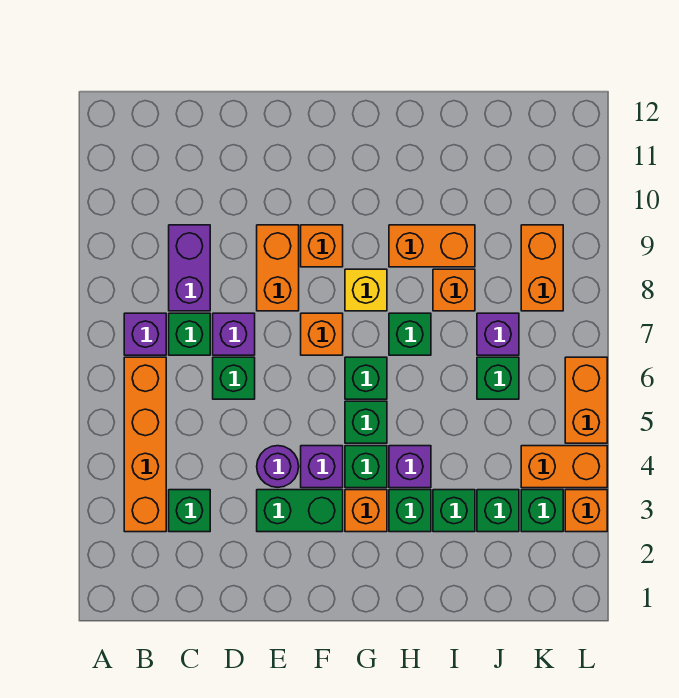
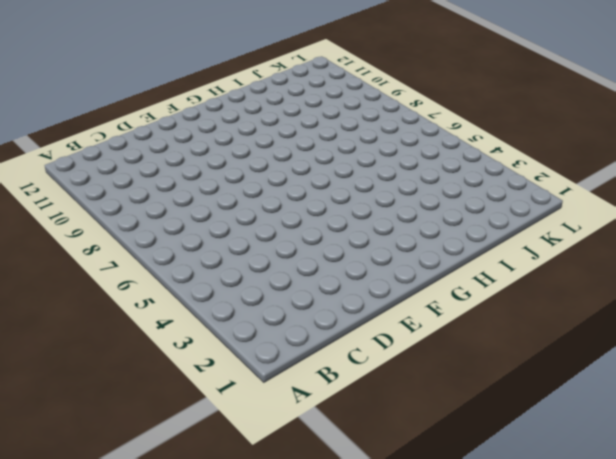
none -> orange 1x4 brick [124,357,166,532]
none -> purple 1x1 brick [124,313,166,355]
none -> green 1x1 brick [169,490,210,532]
none -> green 1x1 brick [169,313,210,355]

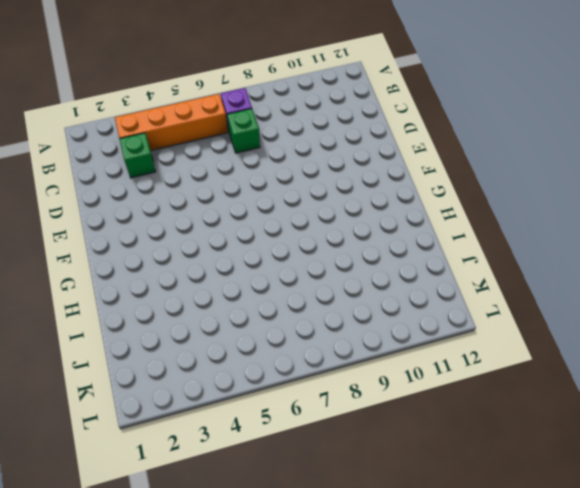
none -> purple 1x2 brick [169,225,210,311]
none -> green 1x1 brick [213,357,255,399]
none -> purple 1x1 brick [213,313,255,355]
none -> green 1x2 brick [257,490,343,532]

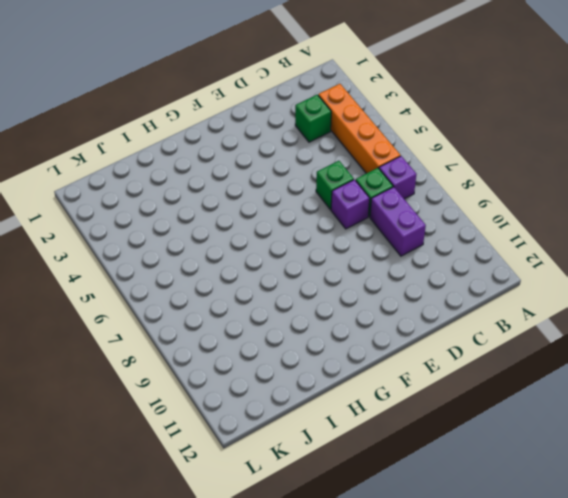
none -> green 1x2 brick [257,490,343,532]
none -> purple 1x1 round brick [257,446,299,487]
none -> orange 1x2 brick [257,225,299,311]
none -> purple 1x1 brick [301,446,343,488]

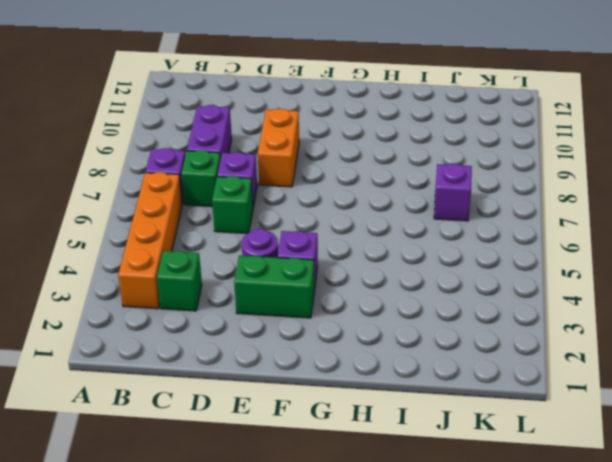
none -> orange 1x1 brick [301,313,343,355]
none -> orange 1x1 brick [301,225,343,267]
none -> orange 1x1 brick [345,490,387,532]
none -> green 1x1 brick [345,446,387,488]

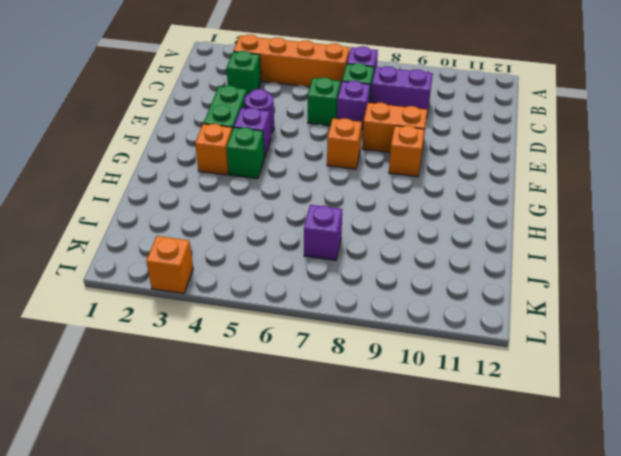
none -> green 1x1 brick [345,401,387,443]
none -> green 1x1 brick [345,357,387,399]
none -> yellow 1x1 brick [345,269,387,311]
none -> green 1x1 brick [389,490,431,532]

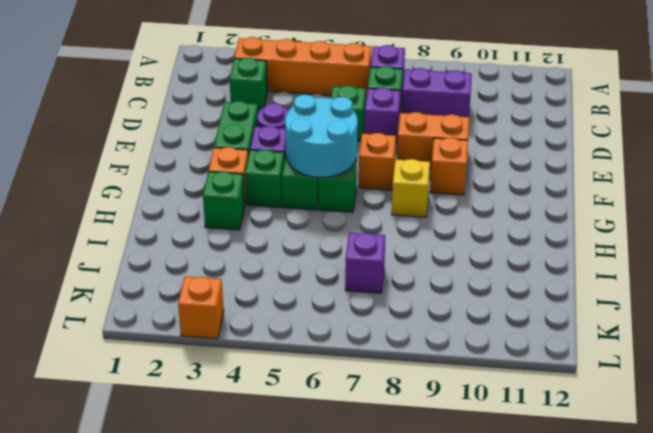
cyan 2x2 round brick [285,94,358,177] -> none
none -> purple 1x1 brick [389,446,431,488]
none -> green 1x1 brick [389,313,431,355]
none -> orange 1x2 brick [389,225,475,267]
none -> green 1x1 brick [433,490,475,532]

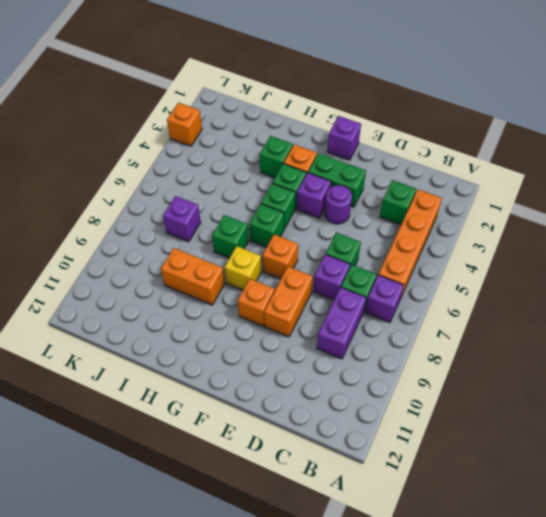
purple 1x1 brick [327,116,361,160] -> purple 1x1 brick moved to [389,446,431,488]
none -> green 1x1 brick [433,490,475,532]
none -> orange 1x1 brick [433,269,475,311]
none -> green 1x1 brick [477,490,519,532]
none -> green 1x1 brick [477,357,519,399]

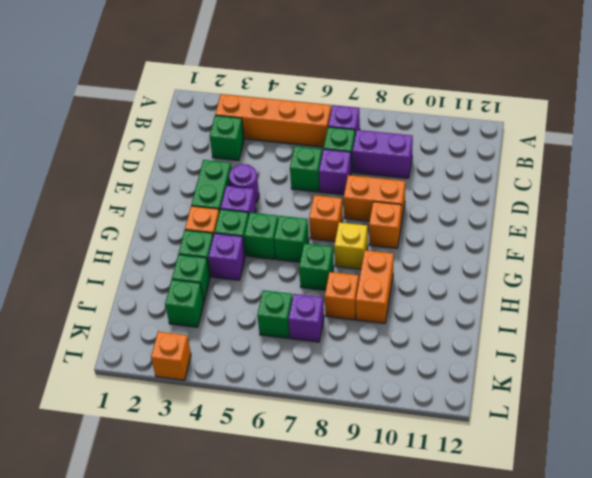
none -> green 1x1 brick [521,490,563,532]
none -> orange 1x2 brick [521,446,607,488]
none -> orange 1x2 brick [521,225,563,311]
none -> orange 1x2 brick [565,357,607,443]

